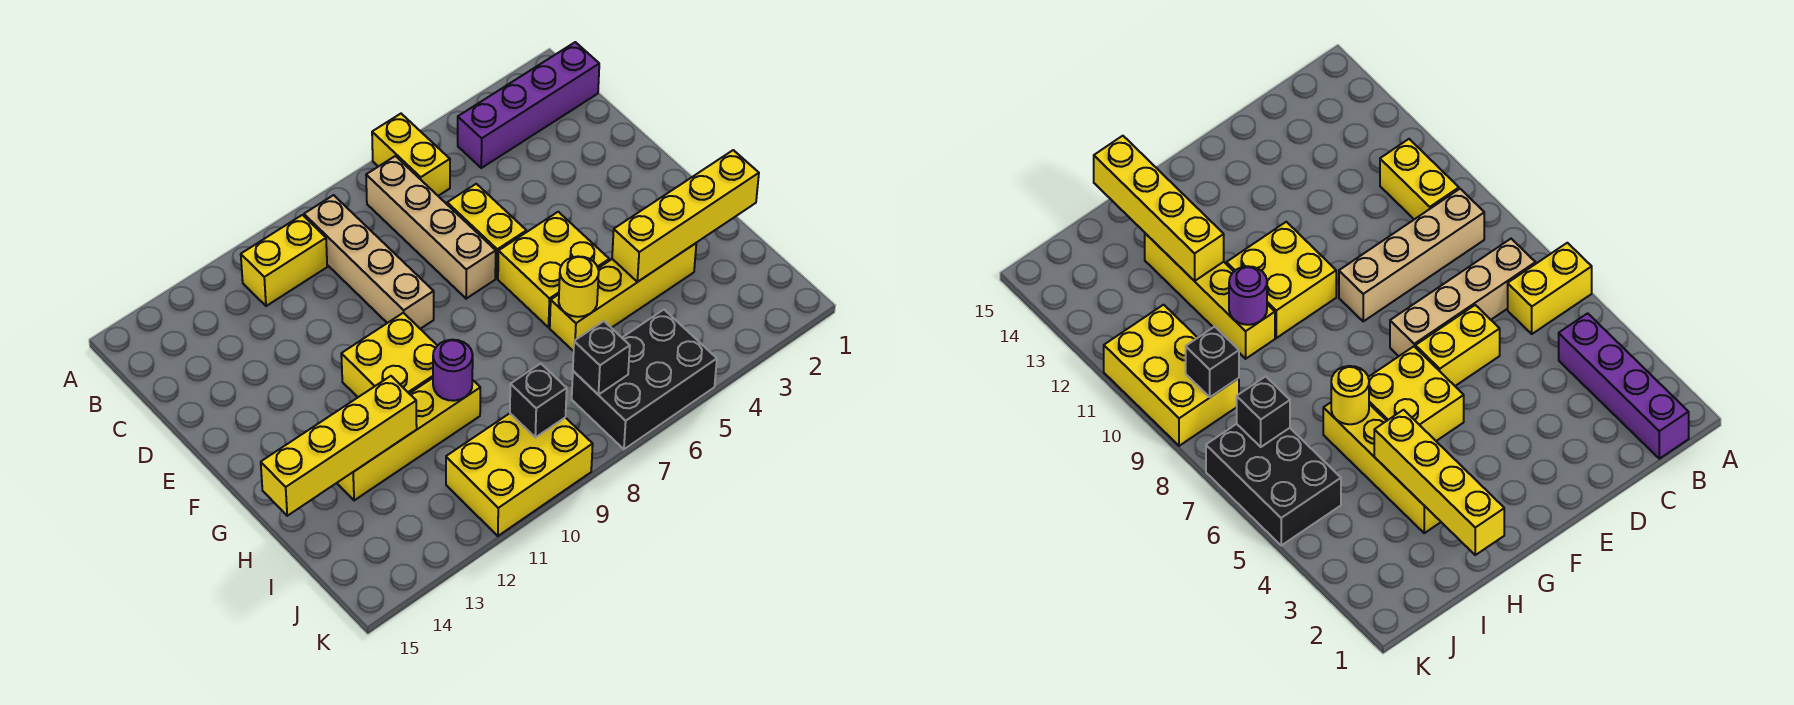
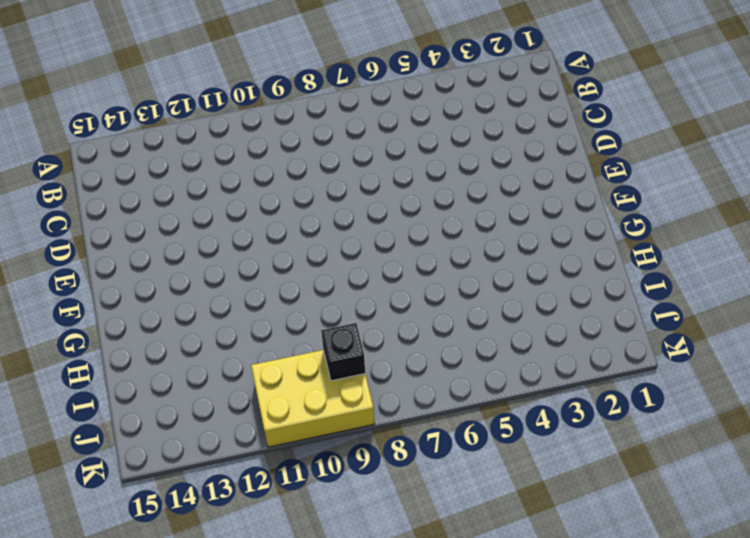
none -> yellow 1x2 brick [372,114,450,196]
none -> purple 1x4 brick [458,42,599,168]
none -> tan 1x4 brick [366,156,496,299]

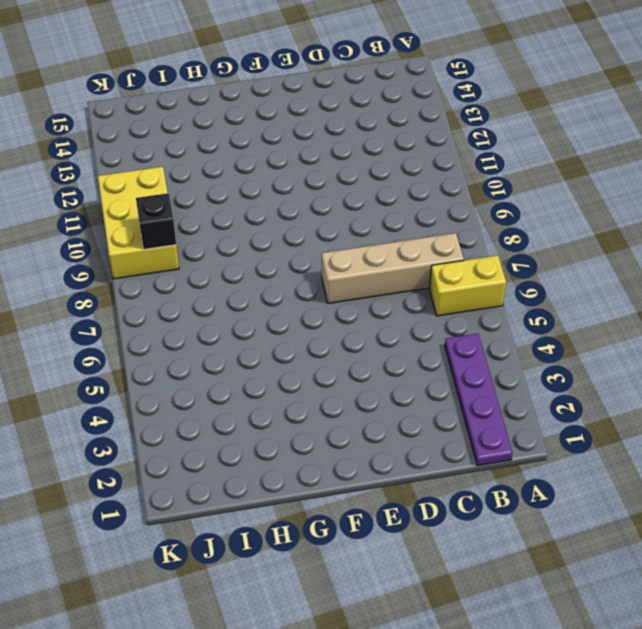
purple 1x4 plate [445,333,513,466] -> purple 1x4 brick [458,42,599,168]
none -> tan 1x4 brick [304,195,434,329]
none -> yellow 1x2 brick [241,215,327,306]
none -> yellow 1x2 brick [447,184,526,278]

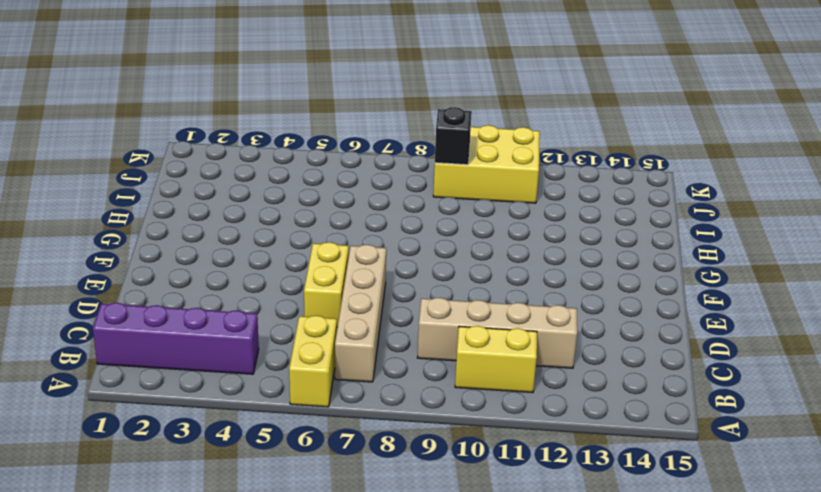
tan 1x4 brick [417,298,577,368] -> tan 1x4 brick turned to [304,195,434,329]
none -> yellow 2x2 brick [498,212,609,327]
none -> yellow 2x2 brick [341,313,437,397]
none -> yellow 1x4 brick [550,243,696,351]

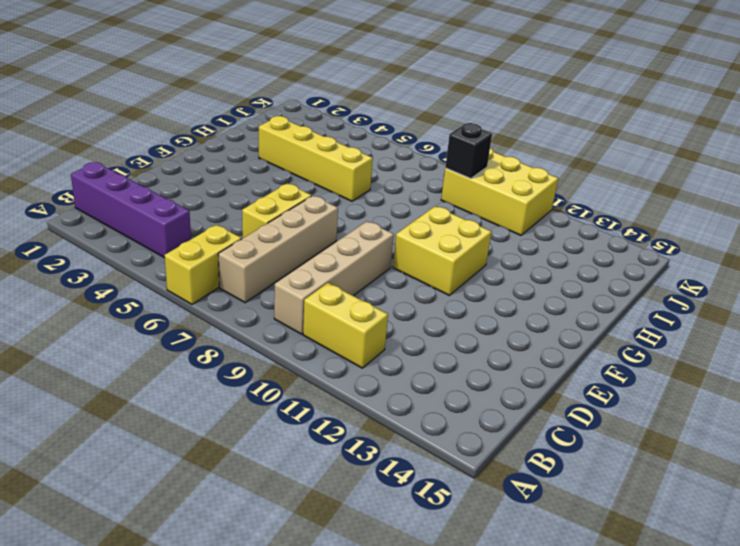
none -> yellow 2x2 brick [498,212,609,327]
none -> yellow 1x4 brick [337,378,480,500]
none -> black 2x3 brick [572,310,717,449]

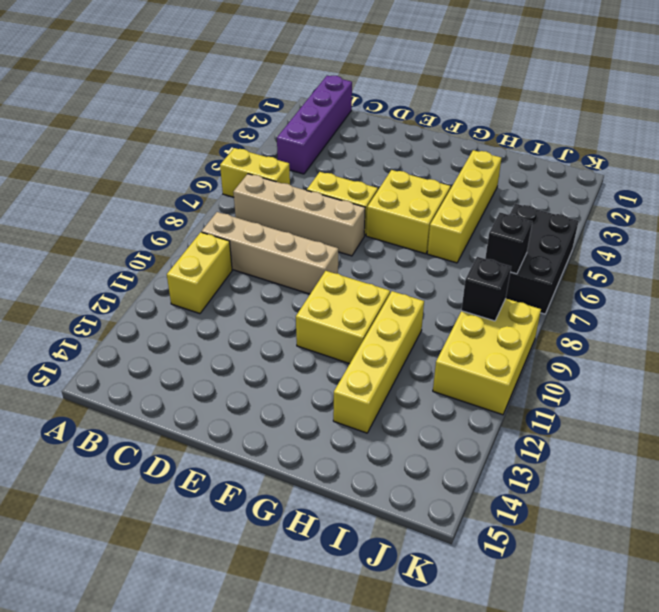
none -> yellow 1x4 brick [612,150,759,282]
none -> yellow 1x1 round brick [559,256,599,317]
none -> purple 1x1 round brick [433,340,473,401]

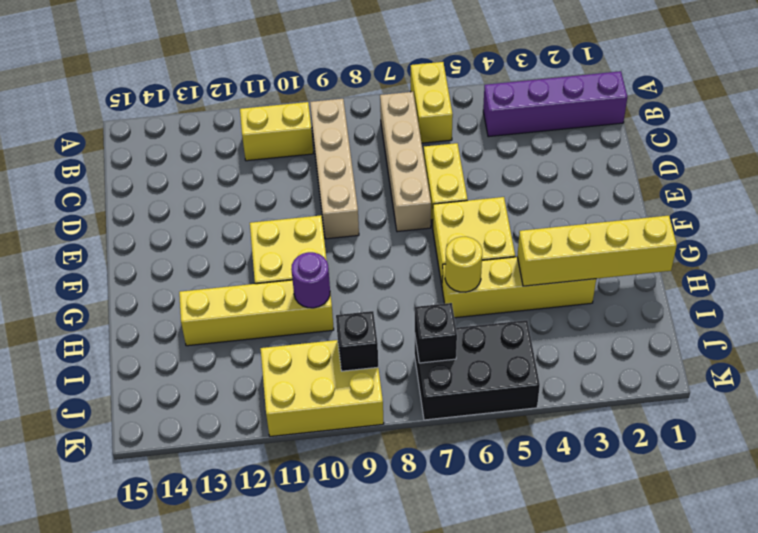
none -> yellow 1x4 brick [261,376,417,516]

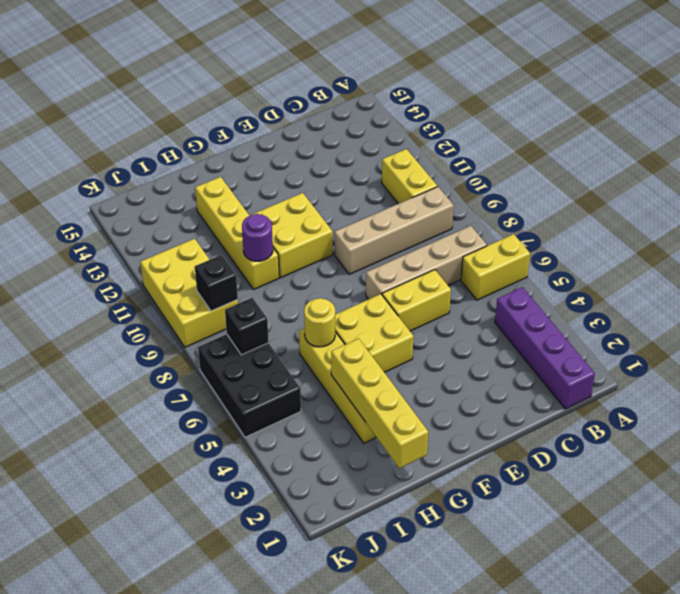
none -> yellow 1x4 brick [261,376,417,516]

